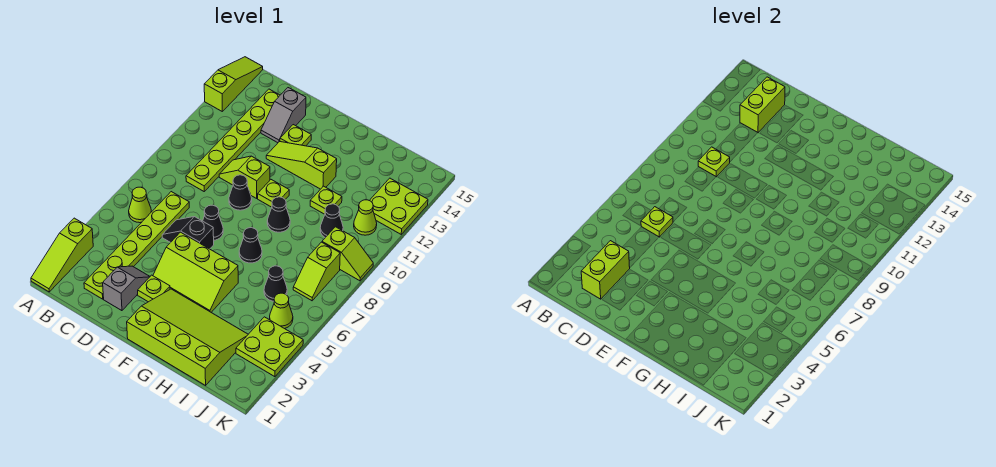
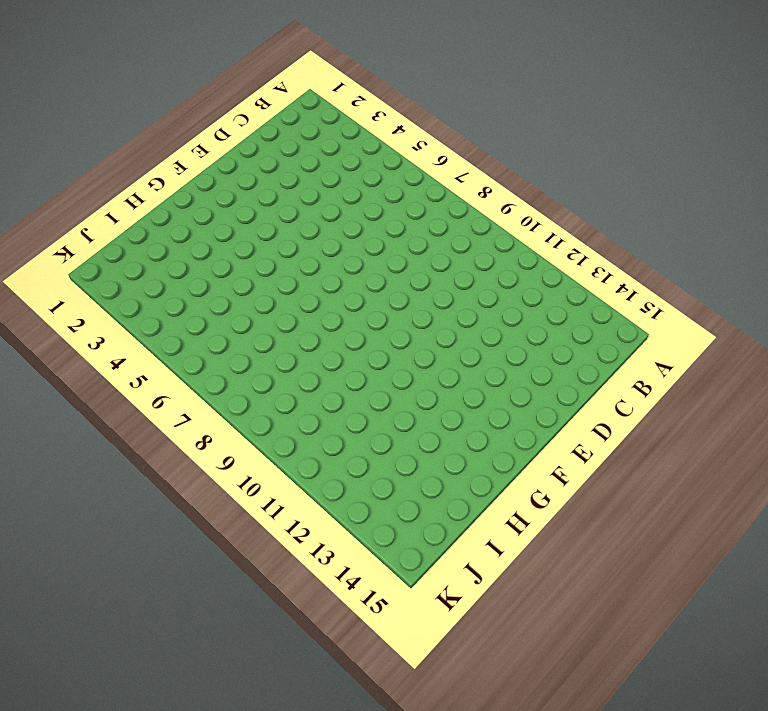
none -> lime 1x3 slope [31,218,93,292]
none -> lime 1x3 slope [204,57,263,111]
none -> lime 1x1 cone [129,187,151,223]
none -> lime 1x6 plate [84,192,189,299]

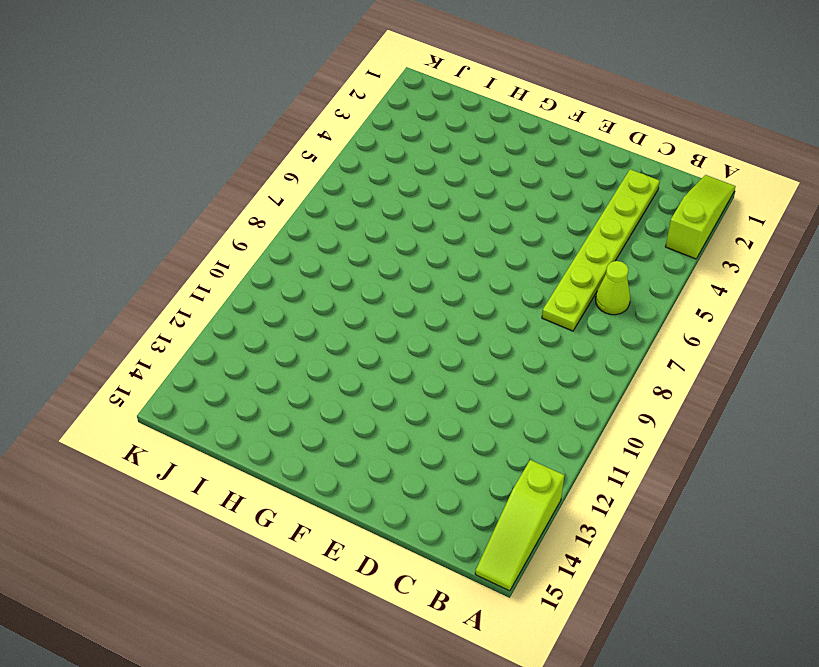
none -> lime 1x6 plate [186,89,280,191]
none -> grey 1x2 slope [103,266,150,311]
none -> black 1x2 slope [162,217,214,249]
none -> lime 1x2 slope [219,156,270,198]

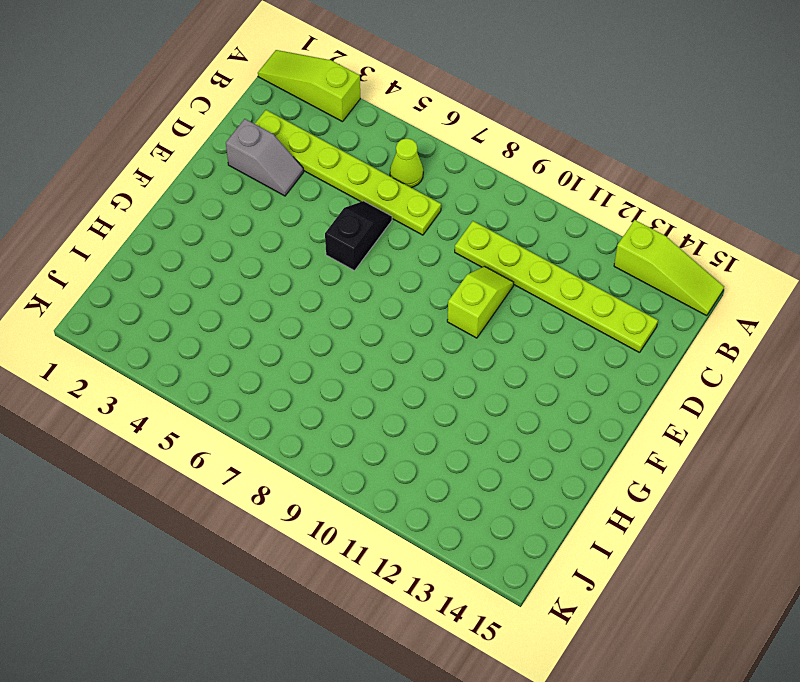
none -> grey 1x2 slope [261,88,306,143]
none -> lime 1x1 plate [138,275,170,302]
none -> lime 2x3 slope [153,232,238,312]
none -> black 1x1 cone [203,205,223,240]

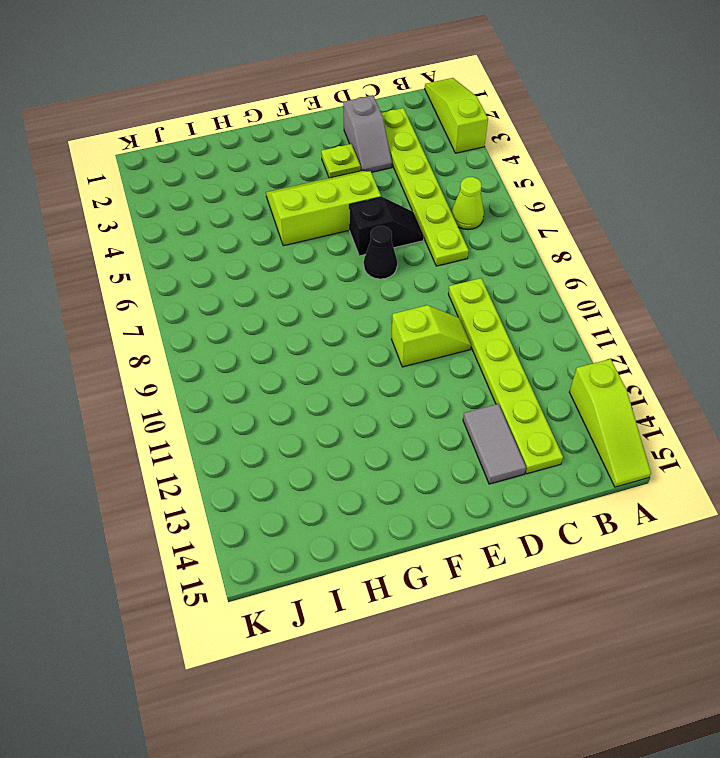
grey 1x2 tile [463,404,526,484] -> grey 1x2 slope [261,88,306,143]
none -> black 1x1 cone [229,175,252,210]
none -> lime 1x3 slope [266,142,337,189]
none -> lime 1x1 plate [280,125,311,146]
none -> lime 3x4 slope [127,289,248,385]

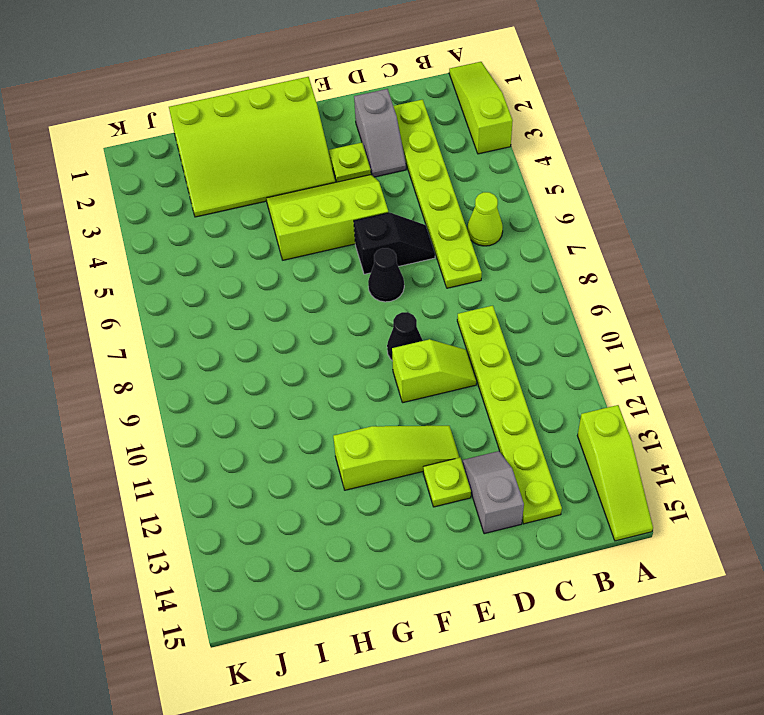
none -> lime 1x1 plate [258,180,289,207]
none -> black 1x1 cone [239,228,262,263]
none -> black 1x1 cone [267,197,290,232]
none -> lime 1x1 plate [310,186,342,214]

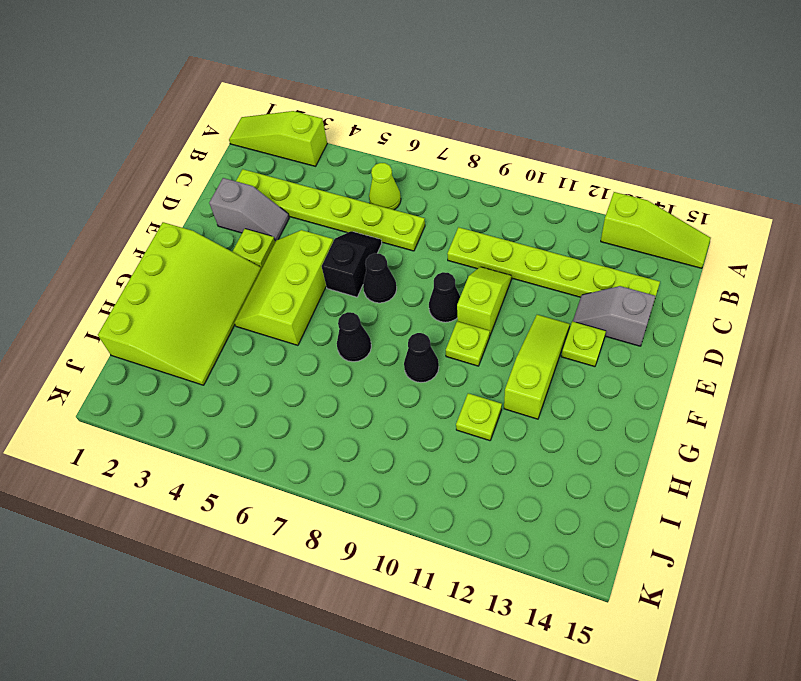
none -> black 1x1 cone [264,266,287,301]
none -> black 1x1 cone [320,204,343,238]
none -> lime 2x2 plate [236,317,303,377]
none -> lime 1x1 cone [270,293,293,329]

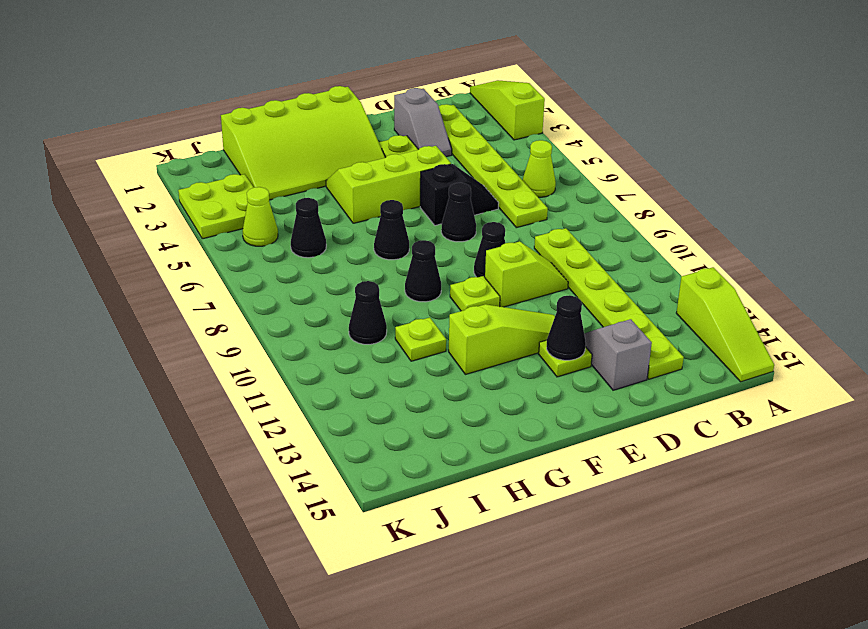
black 1x1 cone [547,295,586,360] -> none
none -> lime 1x2 slope [293,242,340,301]
none -> lime 1x2 slope [322,227,373,281]
none -> lime 1x1 cone [354,200,377,235]
none -> lime 2x2 plate [369,178,428,234]

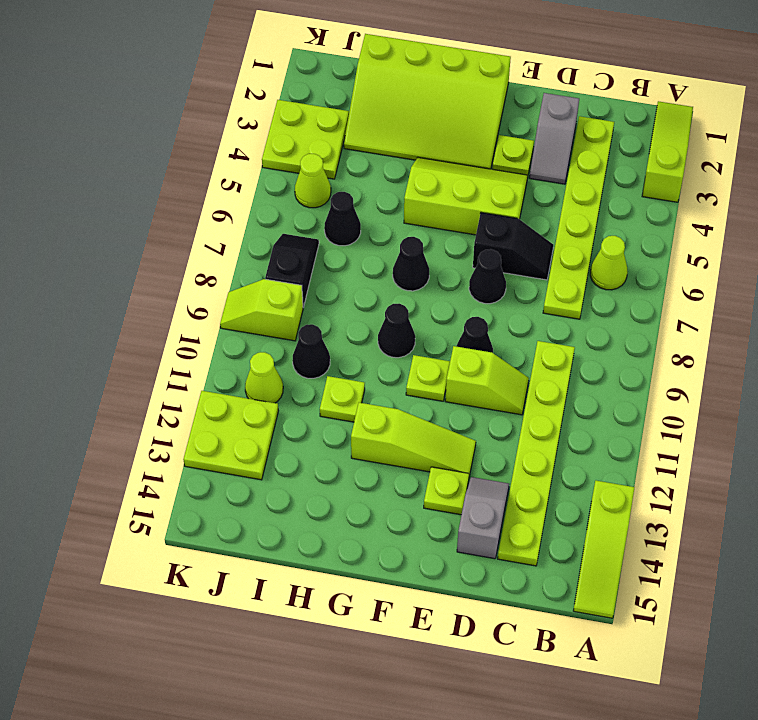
black 1x2 slope [265,234,319,307] -> lime 1x2 slope [293,242,340,301]
none -> lime 1x2 brick [581,241,630,299]
none -> lime 1x1 plate [641,207,673,237]
none -> lime 1x1 plate [698,147,730,177]
none -> lime 1x2 brick [740,77,785,133]

